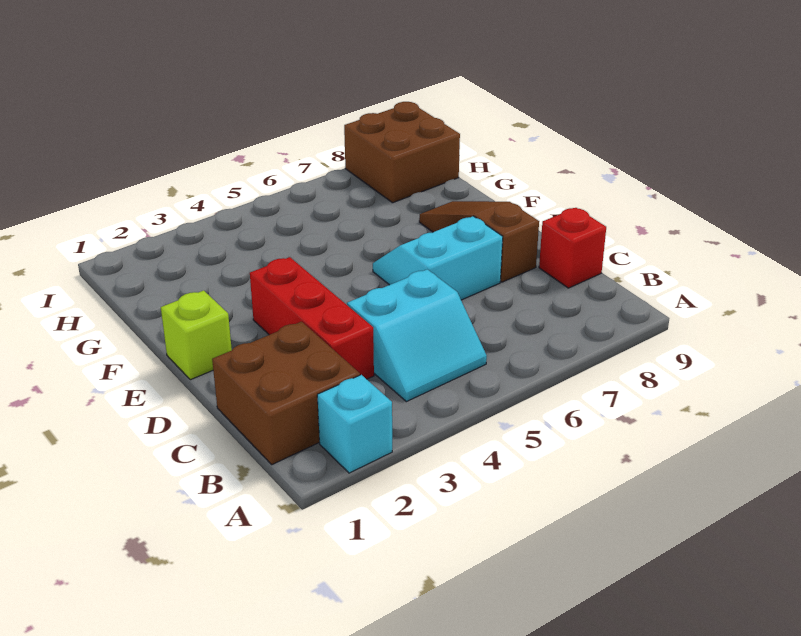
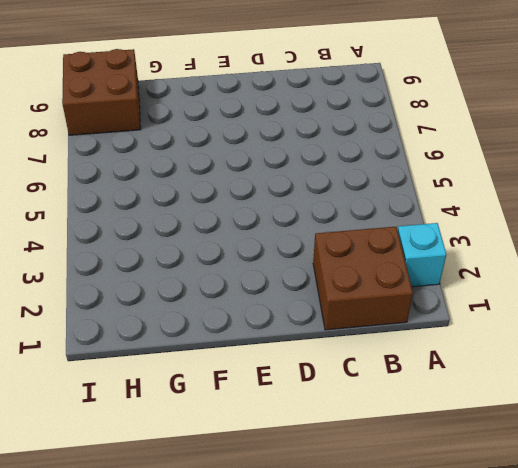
none -> cyan 2x2 slope [347,269,487,402]
none -> red 1x3 brick [250,257,374,379]

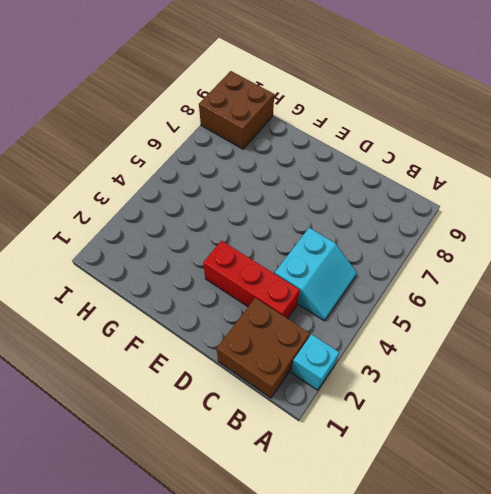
none -> red 1x1 brick [539,208,606,288]
none -> cyan 2x2 slope [373,216,503,300]

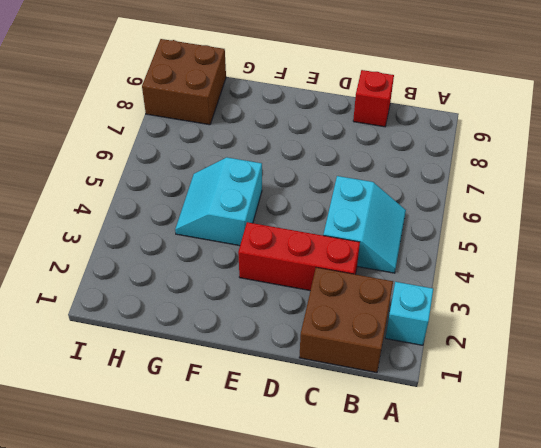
cyan 2x2 slope [175,157,262,246] -> cyan 2x2 slope moved to [373,216,503,300]
none -> brown 1x3 slope [419,201,539,282]
none -> lime 1x1 brick [161,290,232,380]

